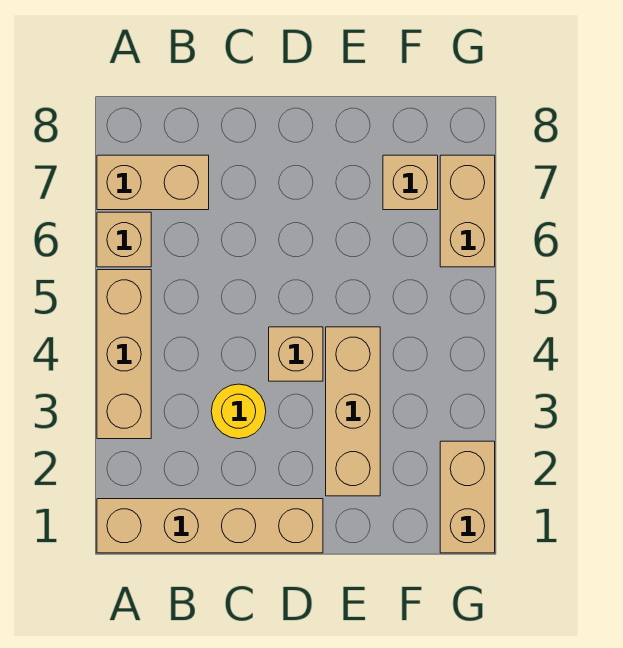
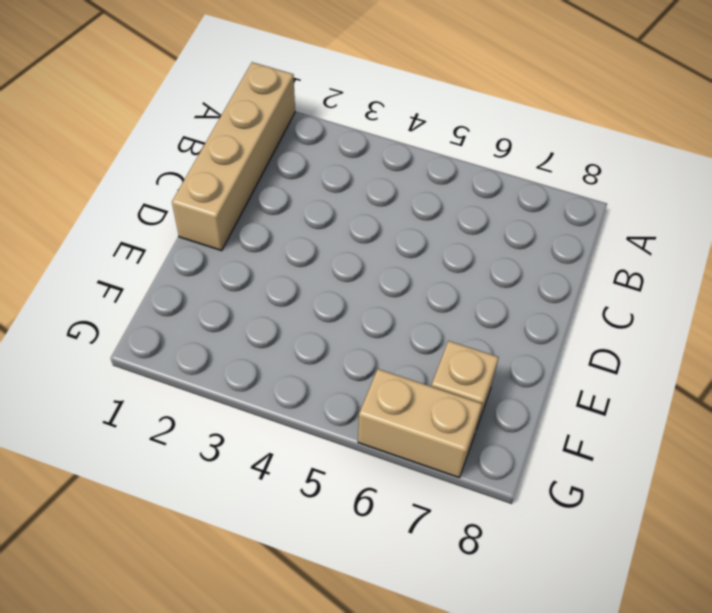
none -> tan 1x3 brick [97,270,151,439]
none -> tan 1x1 brick [97,212,151,267]

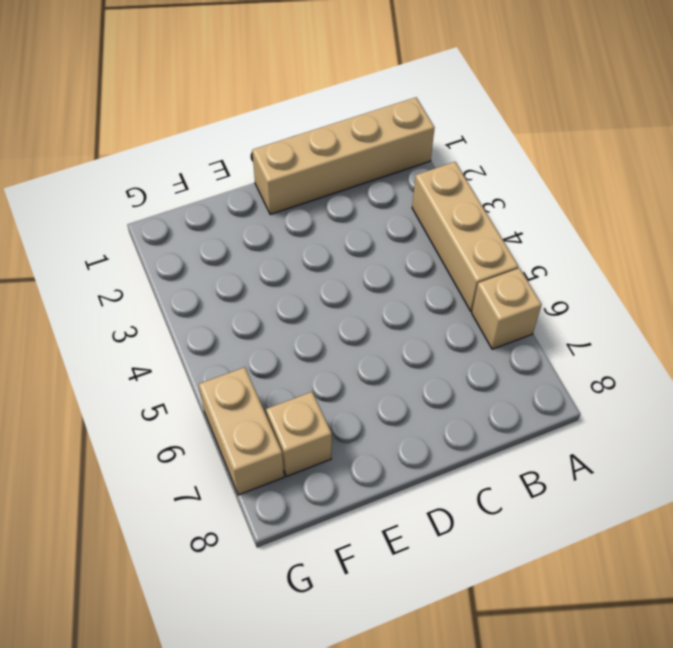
none -> tan 1x2 brick [97,155,209,210]
none -> yellow 1x1 round brick [211,384,266,439]

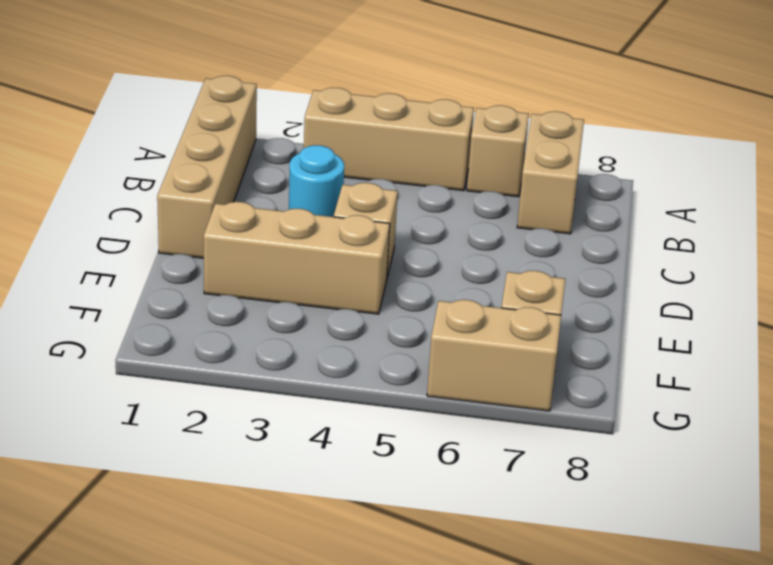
cyan 1x1 round brick [289,145,344,217] -> yellow 1x1 round brick [211,384,266,439]
none -> tan 1x2 brick [440,441,495,553]

